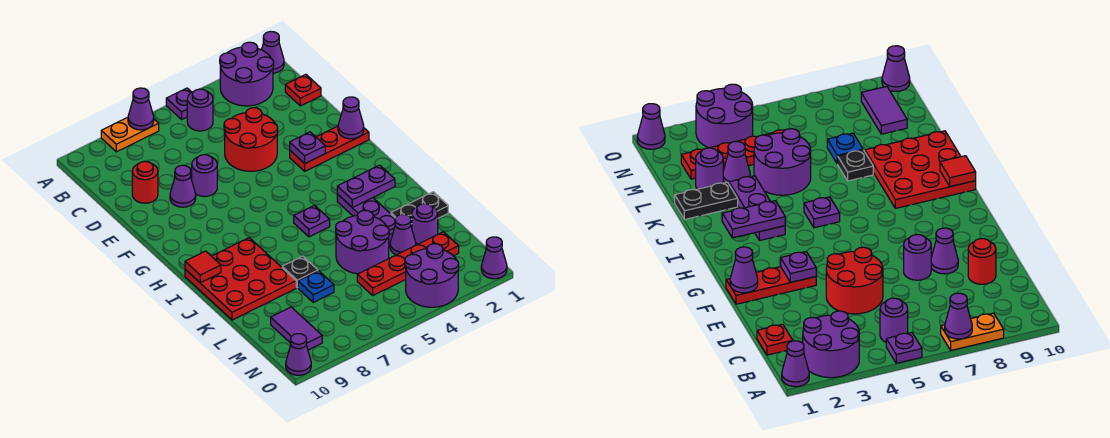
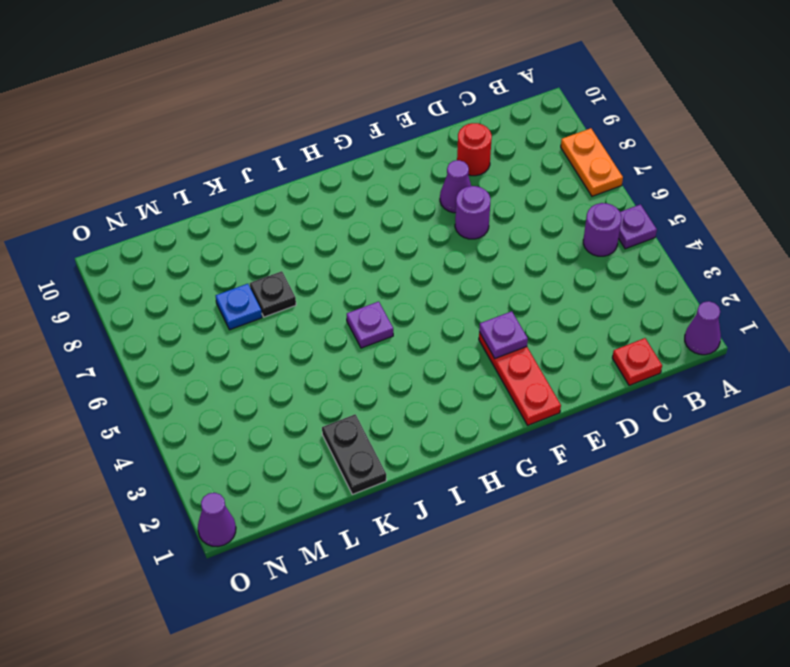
none -> purple 2x2 round brick [220,42,274,106]
none -> red 2x2 round brick [224,108,278,171]
none -> purple 1x3 plate [337,194,395,242]
none -> red 3x3 plate [185,238,296,320]

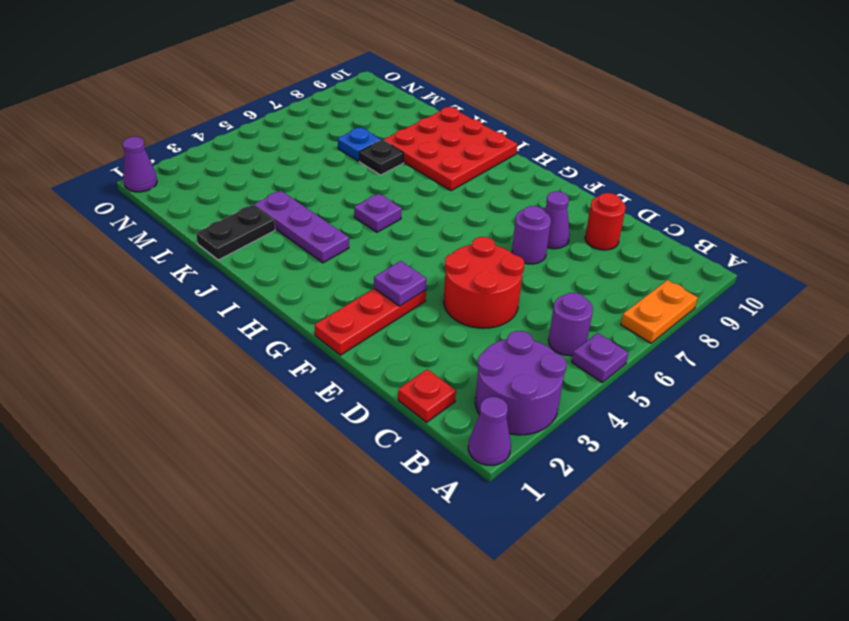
none -> purple 2x2 round brick [336,210,389,274]
none -> purple 1x1 round brick [412,204,438,244]
none -> purple 1x1 cone [390,214,416,255]
none -> red 1x4 plate [357,232,459,295]

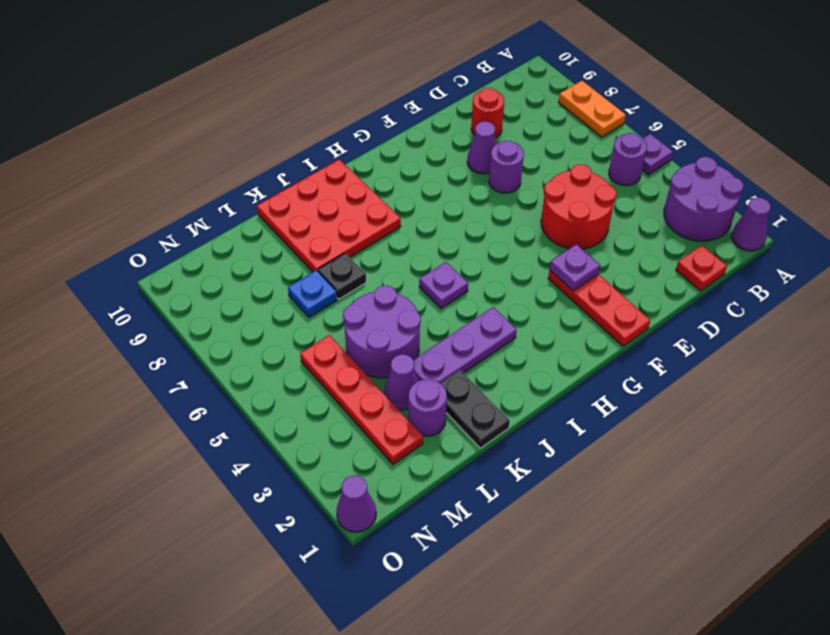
none -> purple 1x2 tile [271,307,322,350]
none -> purple 2x2 round brick [405,244,459,307]
none -> purple 1x1 cone [286,334,311,375]
none -> purple 1x1 cone [128,88,154,130]

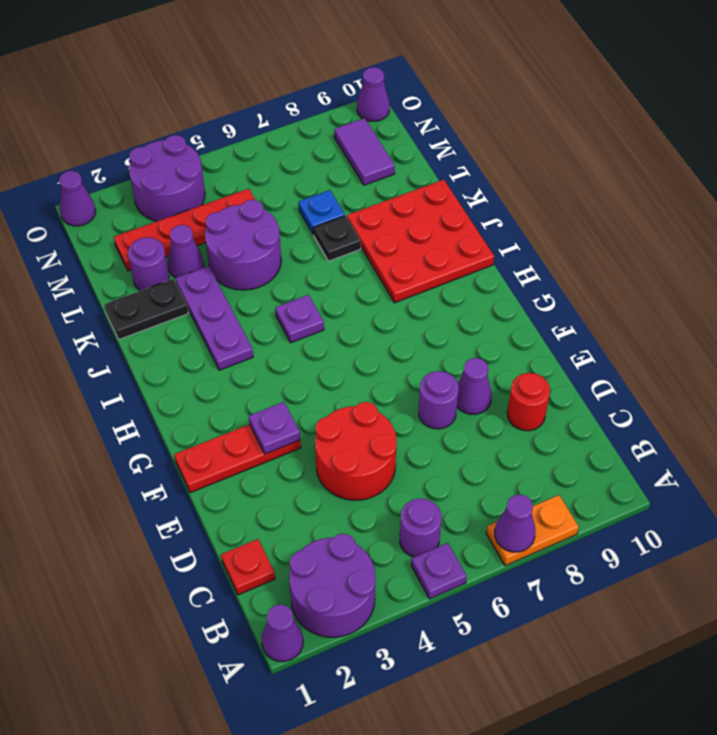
none -> purple 1x1 cone [338,97,364,139]
none -> purple 1x2 plate [337,165,395,208]
none -> red 1x1 tile [185,251,221,283]

